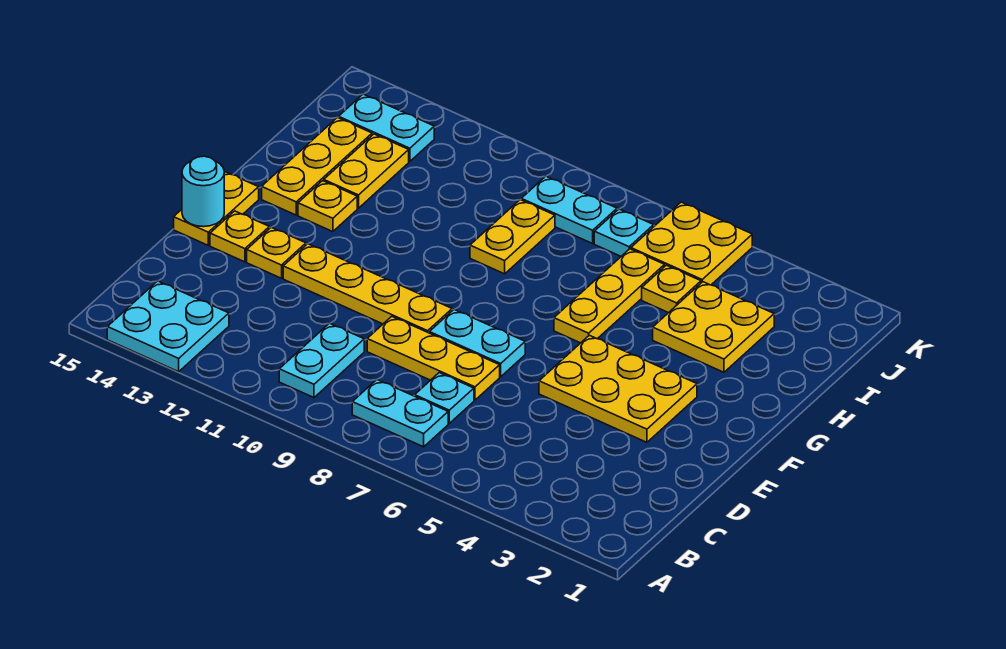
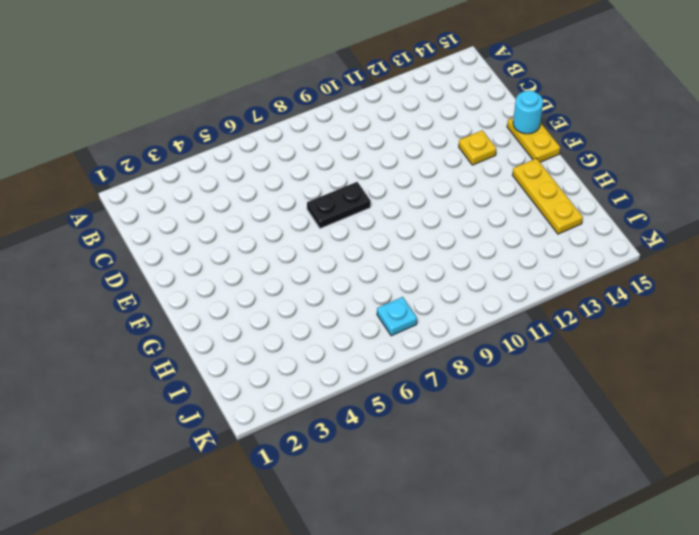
black 1x2 plate [307,182,371,228] -> cyan 1x2 plate [429,309,525,377]
none -> cyan 2x2 plate [107,281,229,372]
none -> cyan 1x2 plate [352,380,448,447]
none -> cyan 1x2 plate [279,323,364,398]

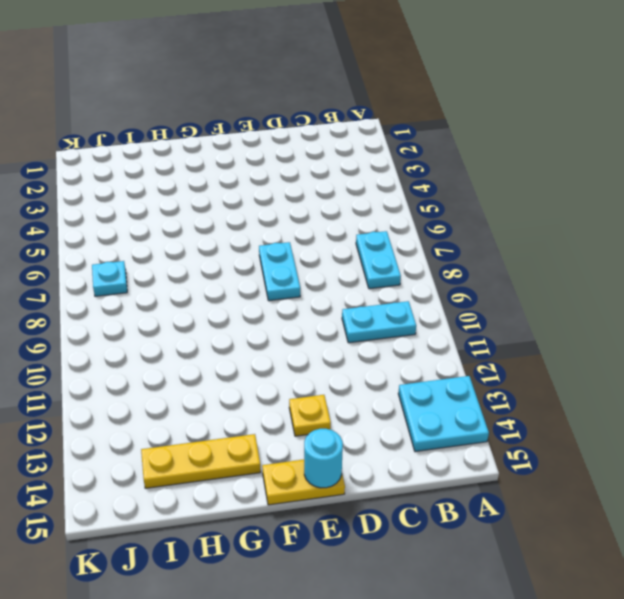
none -> cyan 1x1 plate [415,373,474,423]
none -> yellow 1x3 plate [367,316,500,400]
none -> yellow 2x3 plate [539,335,697,442]

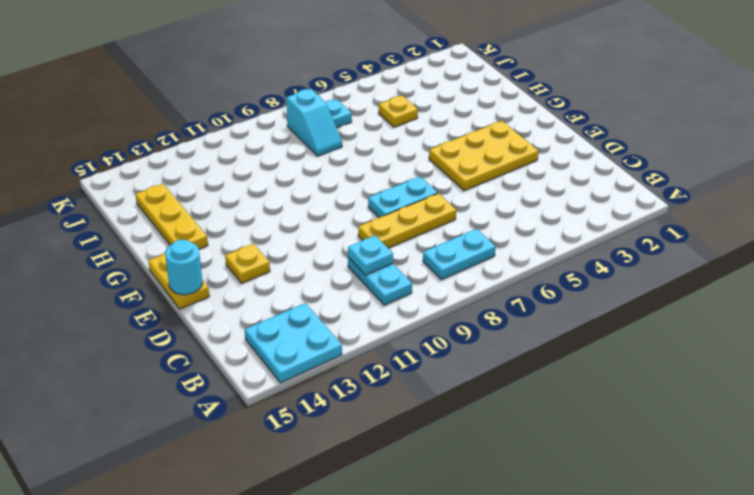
cyan 1x1 plate [348,236,393,275] -> cyan 1x1 plate moved to [415,373,474,423]
cyan 1x2 slope [286,89,342,156] -> cyan 1x2 plate [521,176,617,244]
none -> yellow 1x4 plate [283,244,452,333]
none -> yellow 1x1 plate [210,211,269,262]
none -> yellow 1x3 plate [554,249,665,343]

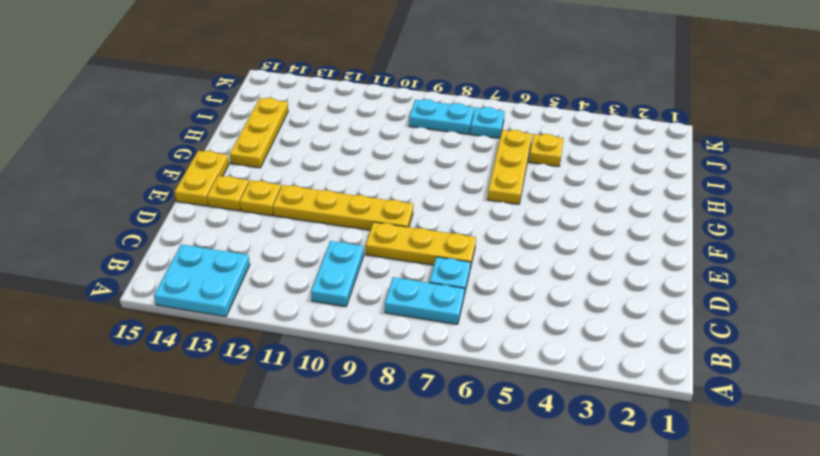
none -> yellow 2x3 plate [539,335,697,442]
none -> cyan 1x2 plate [429,309,525,377]
none -> yellow 1x1 plate [298,181,357,232]

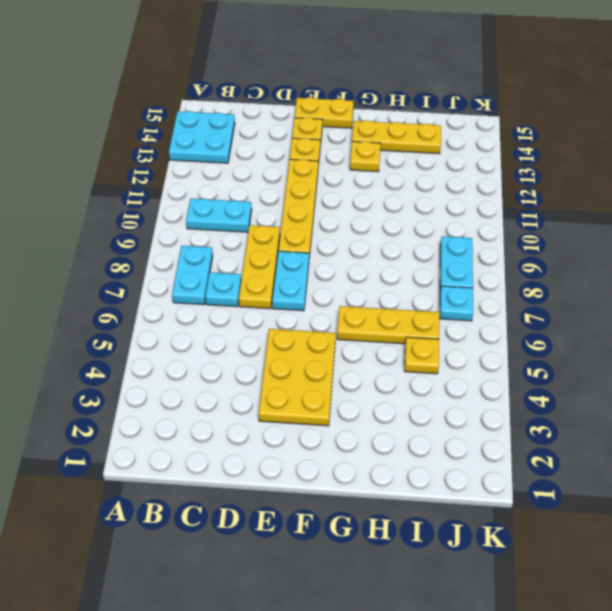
none -> yellow 2x2 plate [653,282,774,372]
none -> yellow 1x2 plate [470,200,555,274]
none -> yellow 1x2 plate [324,134,409,208]

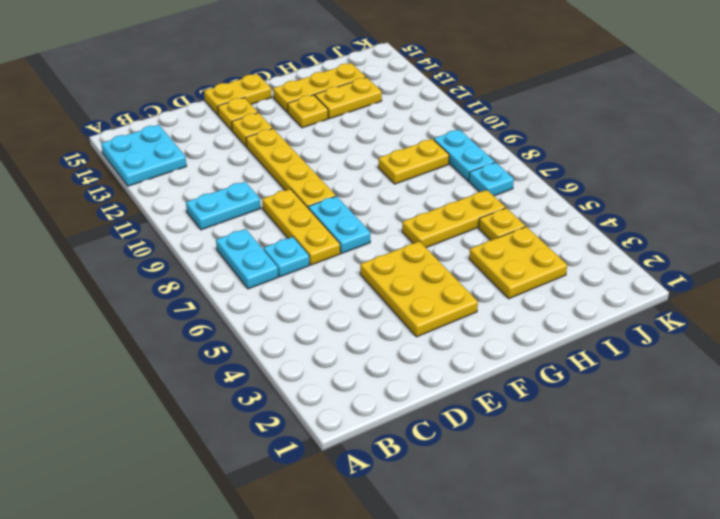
none -> yellow 2x2 plate [631,202,752,285]
none -> cyan 1x2 plate [339,94,434,162]
none -> cyan 1x1 round brick [182,156,224,227]

